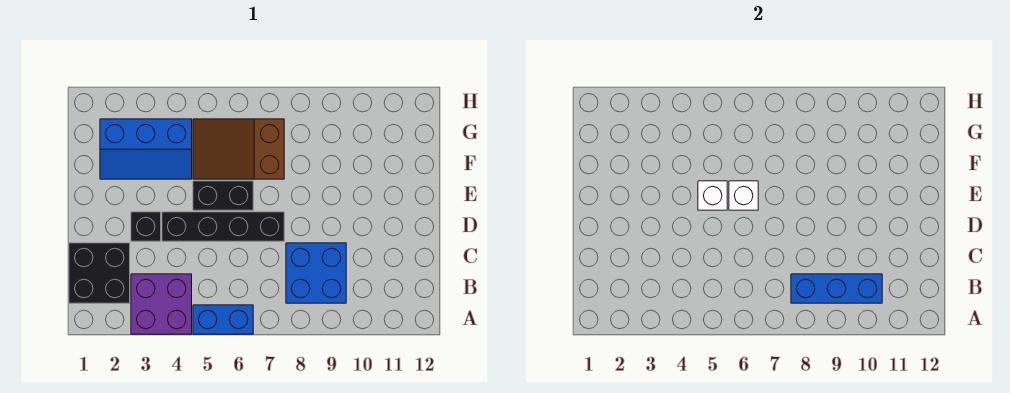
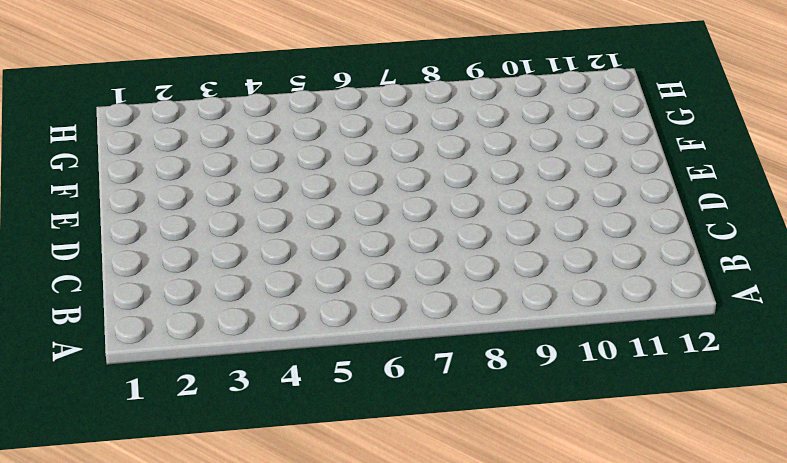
none -> purple 2x2 brick [131,274,192,334]
none -> blue 1x2 brick [193,305,253,334]
none -> black 2x2 brick [69,243,130,303]

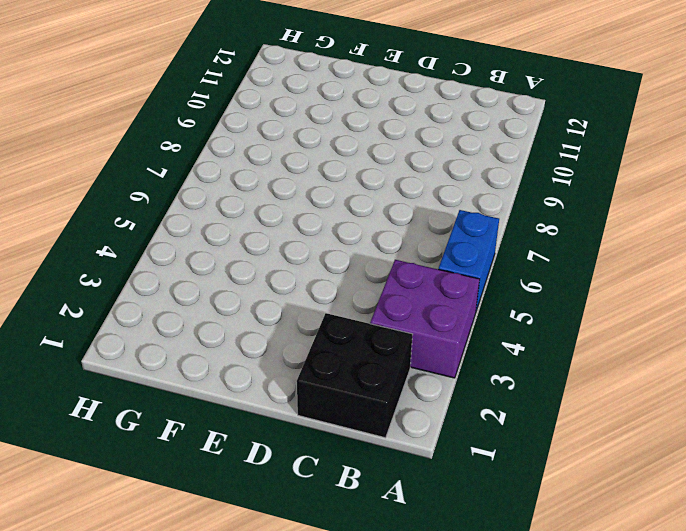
none -> blue 2x2 brick [286,243,346,303]
none -> black 1x1 brick [131,212,161,241]
none -> black 1x4 brick [162,212,284,241]

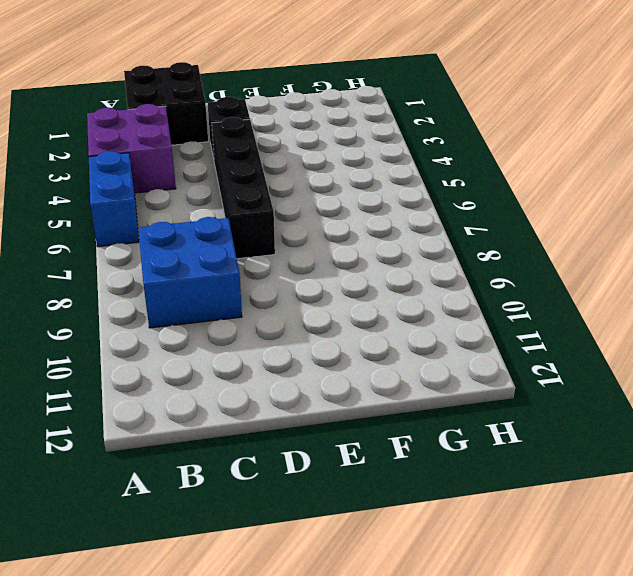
none -> black 1x2 brick [193,181,253,210]
none -> blue 2x3 slope [100,119,192,179]
none -> brown 2x3 slope [193,119,284,179]

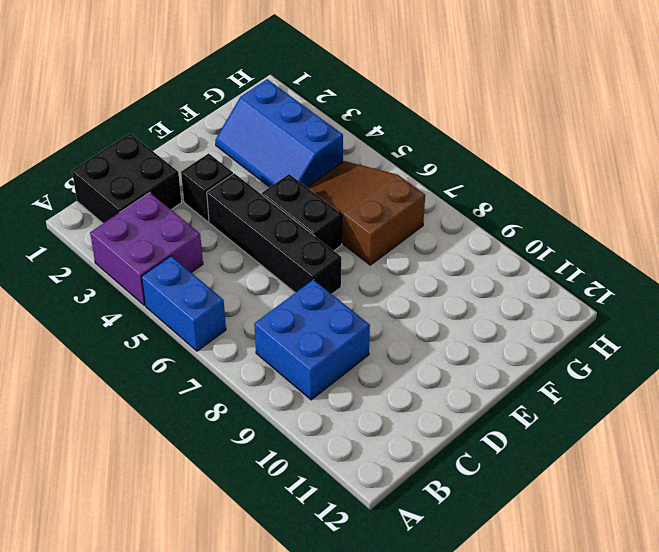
none -> blue 1x3 brick [791,274,882,303]
none -> white 1x1 brick [698,181,727,210]
none -> white 1x1 brick [729,181,758,210]

